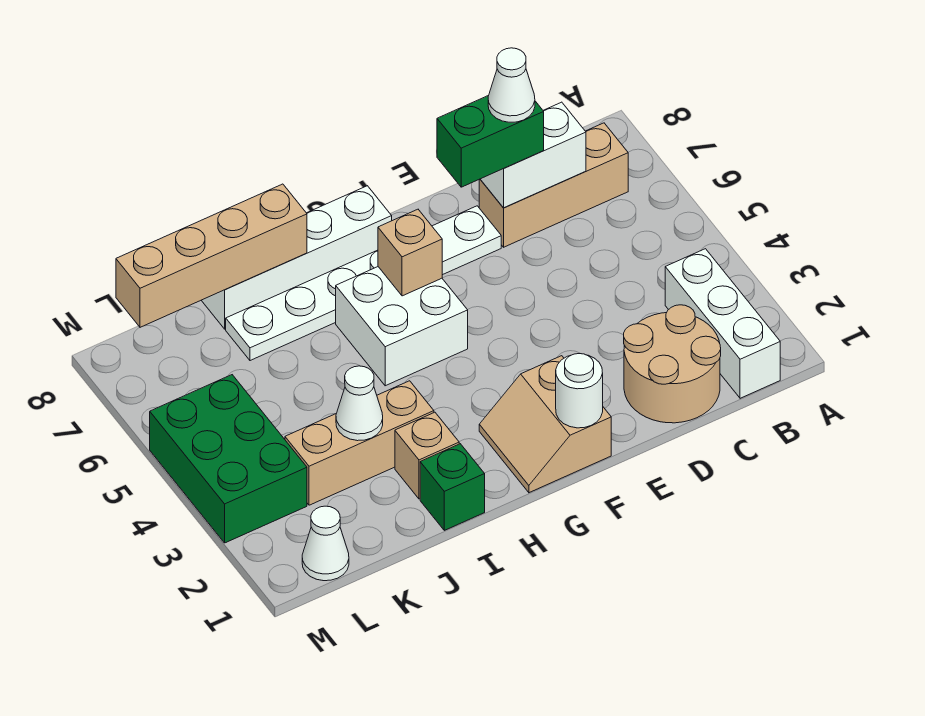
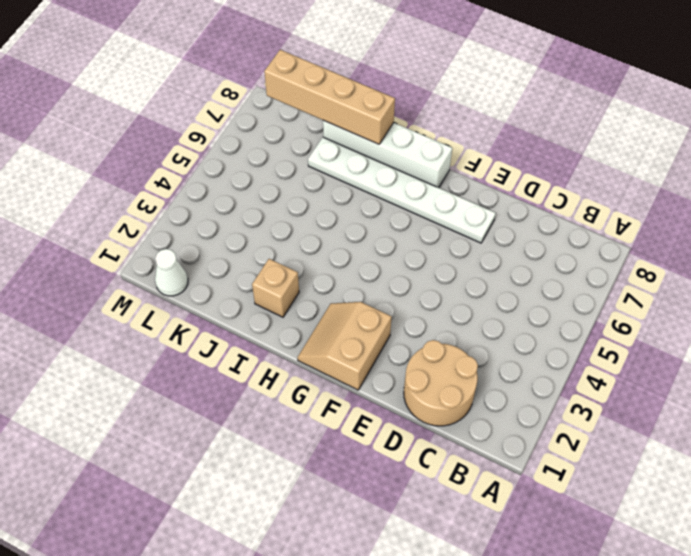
none -> white 1x3 brick [665,249,780,398]
none -> tan 1x3 brick [479,123,628,247]
none -> white 2x2 brick [336,267,468,386]

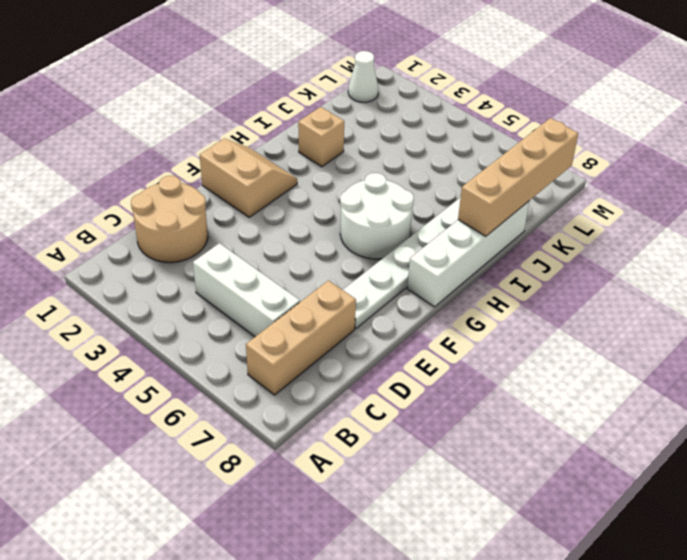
white 1x3 brick [193,243,300,337] -> white 1x3 brick moved to [665,249,780,398]
white 2x2 round brick [340,173,414,259] -> white 2x2 brick [336,267,468,386]
none -> green 1x1 brick [420,444,485,530]
none -> tan 1x3 brick [285,381,434,505]
none -> green 2x3 brick [150,375,307,543]

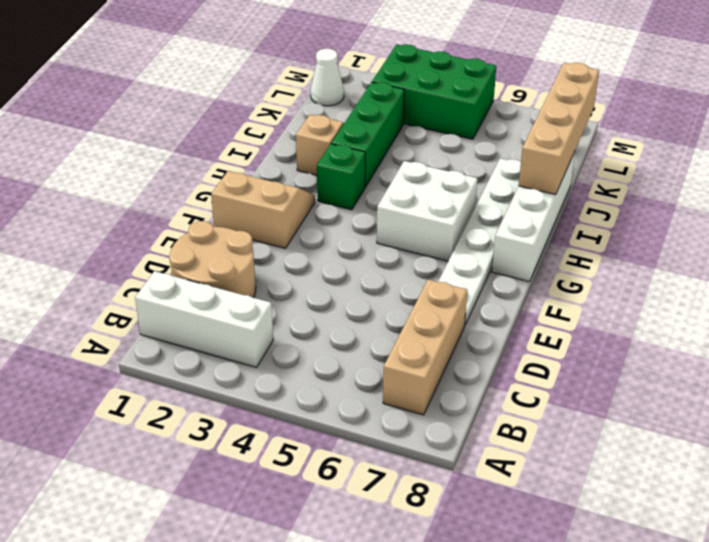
green 1x1 brick [317,144,365,210] -> green 1x1 brick moved to [420,444,485,530]
green 1x3 brick [331,82,404,187] -> tan 1x3 brick [285,381,434,505]
none -> white 1x2 brick [480,102,586,208]
none -> white 1x1 round brick [556,354,603,428]
none -> tan 1x1 brick [378,209,442,296]

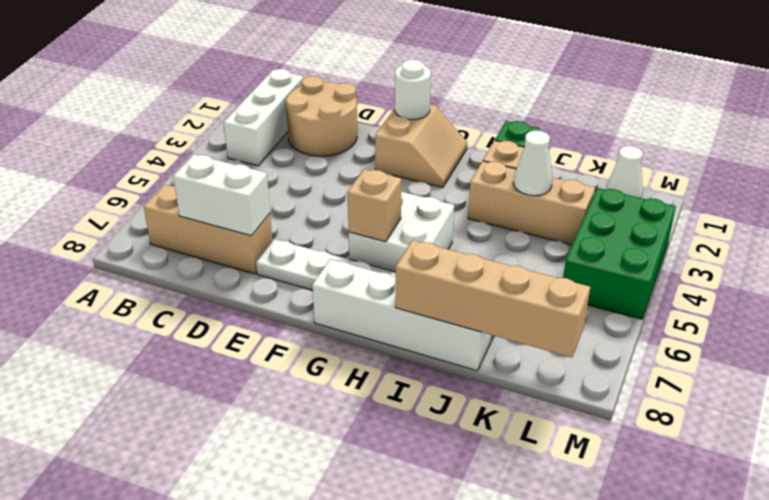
none -> green 1x2 brick [437,95,544,187]
none -> white 1x1 cone [488,48,535,122]

